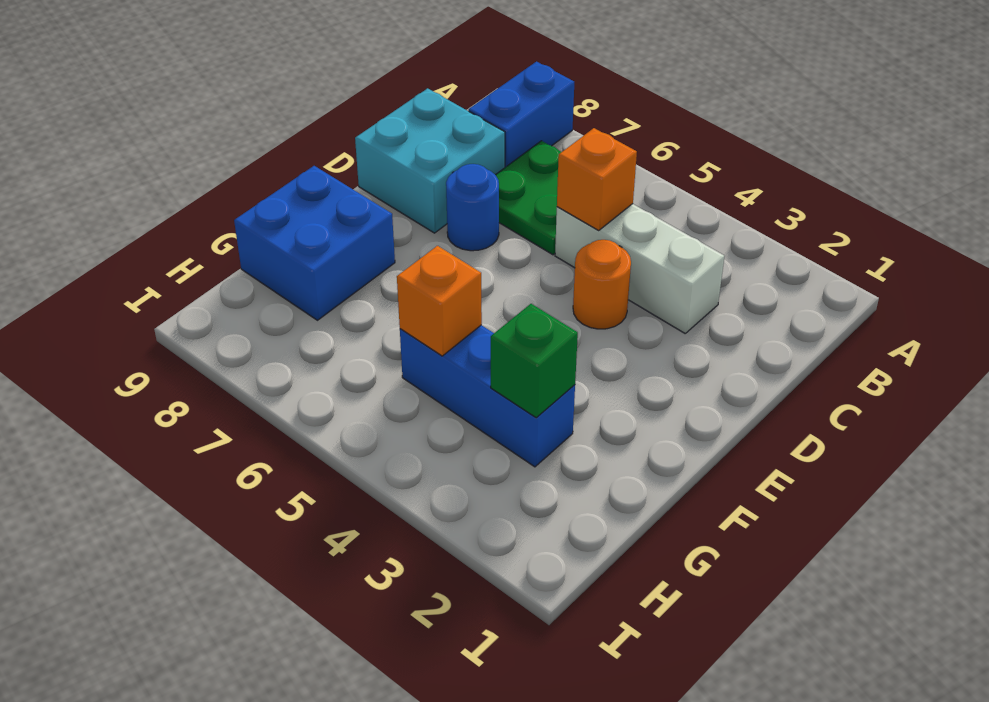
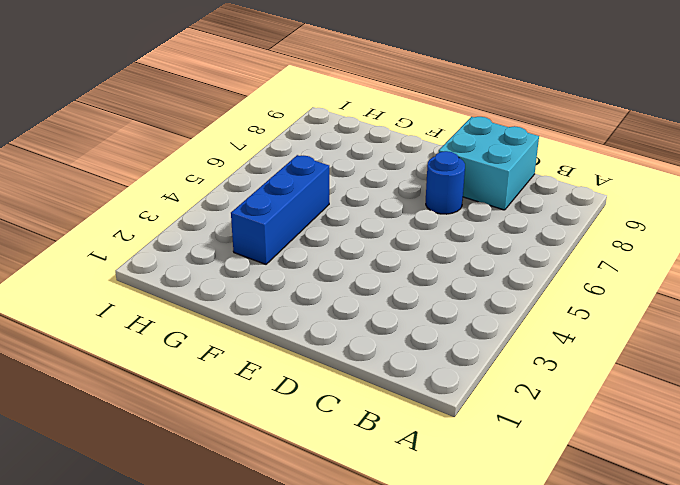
none -> blue 1x2 brick [469,62,574,167]
none -> green 2x2 plate [496,141,561,255]

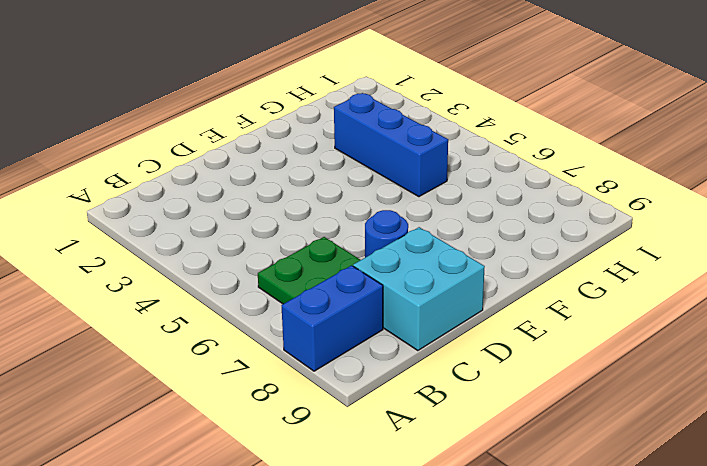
none -> white 1x3 brick [555,204,724,333]
none -> orange 1x1 round brick [573,240,631,329]

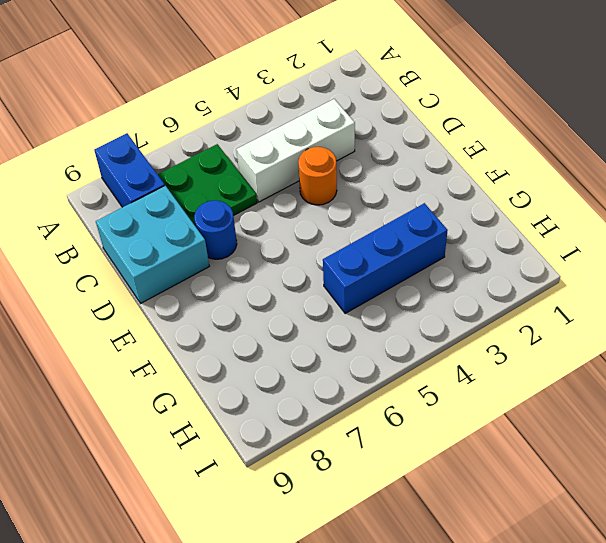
none -> blue 2x2 brick [234,166,395,320]
none -> orange 1x1 brick [557,128,637,230]

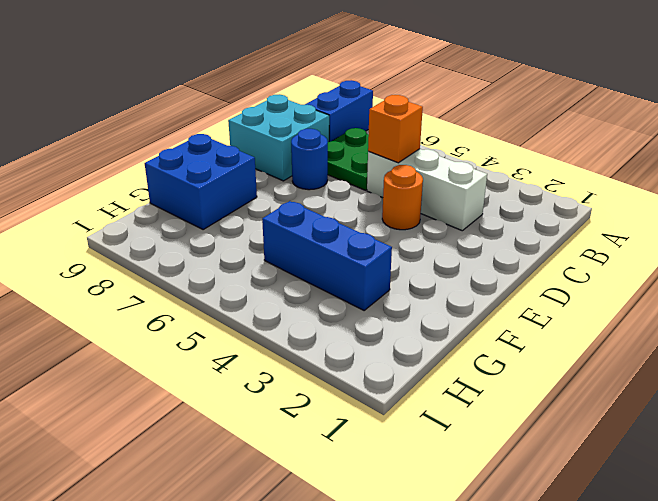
none -> green 1x1 brick [491,304,578,418]
none -> orange 1x1 brick [397,246,482,356]

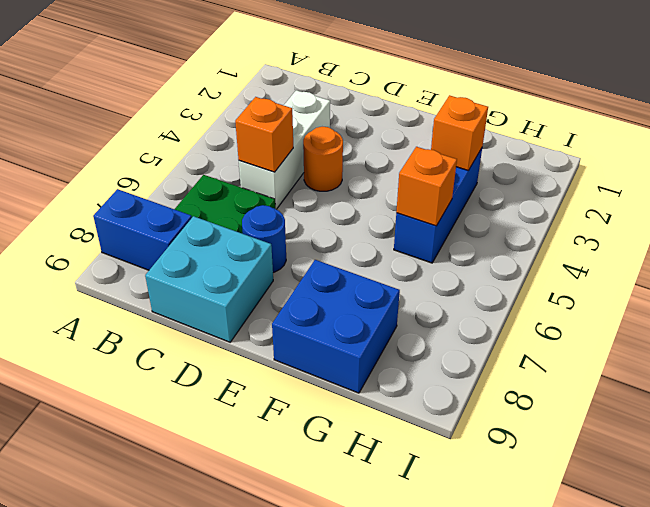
orange 1x1 brick [431,95,488,170] -> green 1x1 brick [491,304,578,418]

